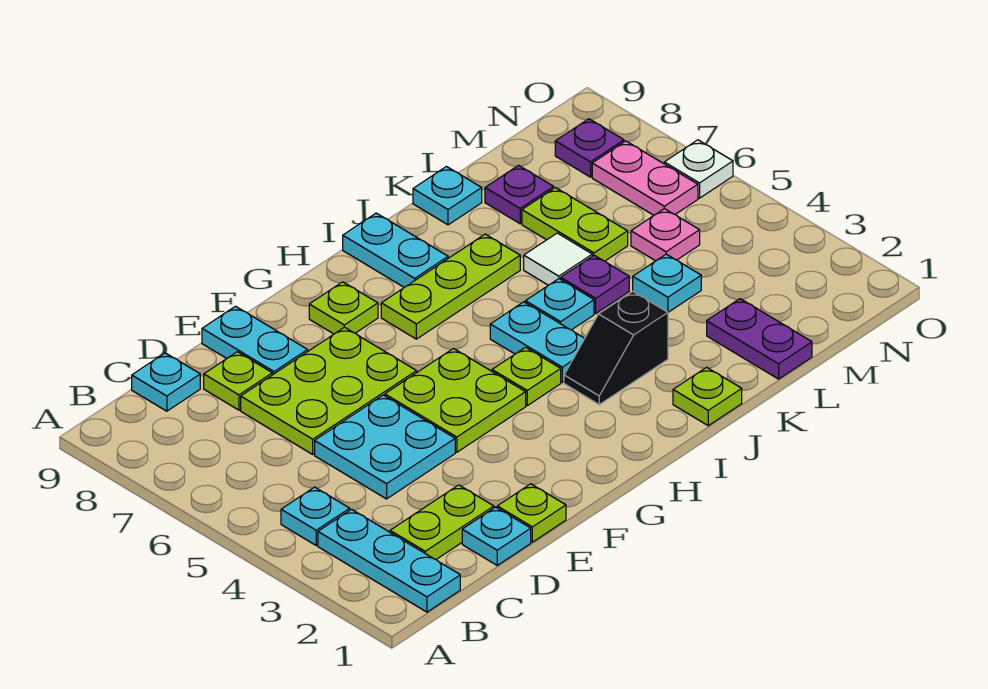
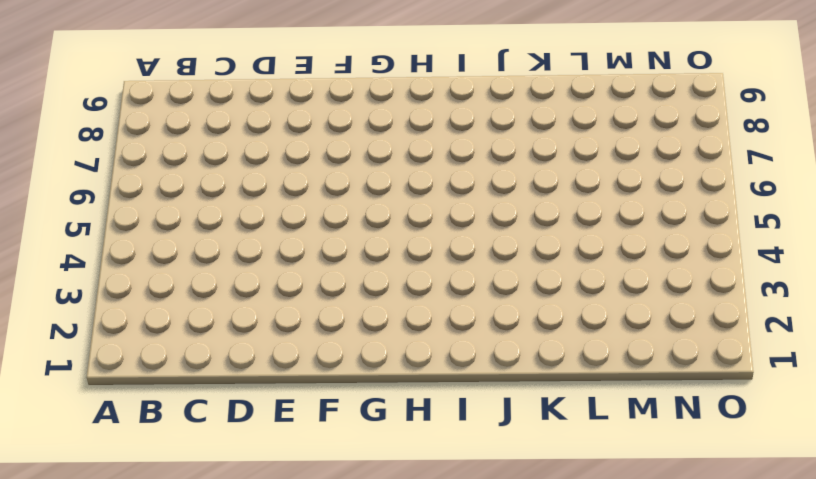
none -> cyan 1x3 plate [318,509,460,612]
none -> cyan 1x1 plate [281,487,350,545]
none -> lime 1x2 plate [390,485,494,559]
none -> cyan 1x1 plate [132,353,200,411]

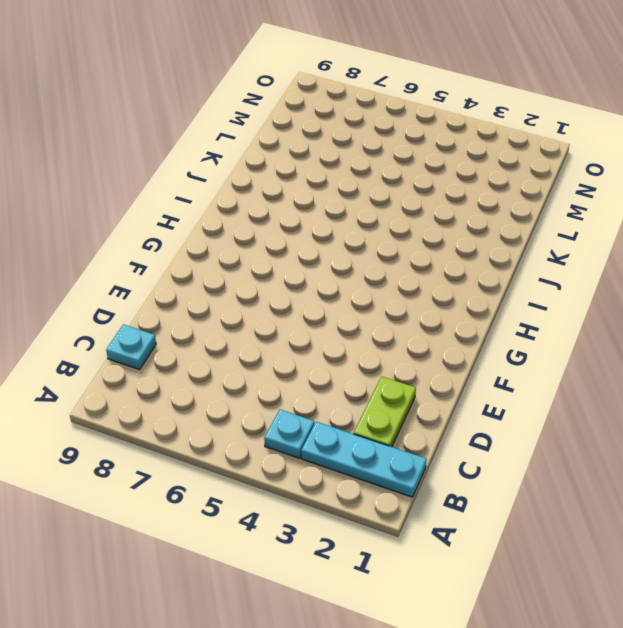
none -> cyan 1x1 plate [462,507,531,565]
none -> cyan 2x2 plate [315,395,455,499]
none -> lime 2x3 plate [241,327,417,454]
none -> lime 1x1 plate [204,352,272,410]

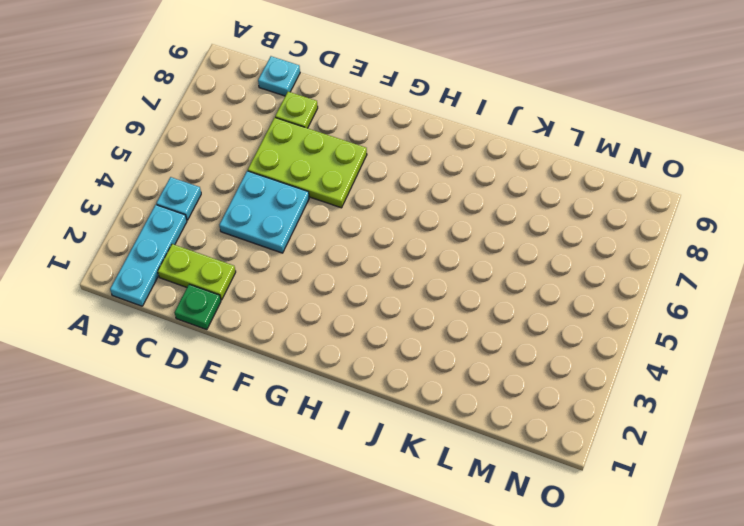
green 1x1 plate [174,284,221,330] -> cyan 1x1 plate [462,507,531,565]
none -> lime 1x1 plate [497,484,566,542]
none -> cyan 1x2 plate [202,306,308,375]
none -> lime 2x2 plate [385,349,526,452]
none -> lime 1x1 plate [309,282,378,334]

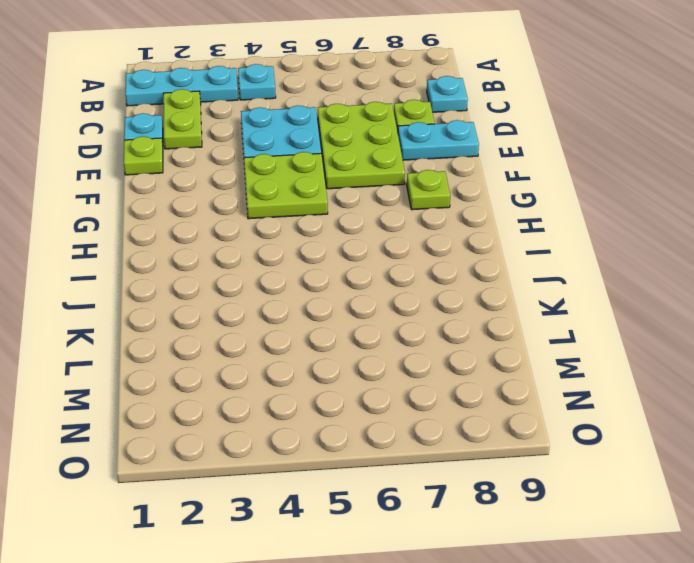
none -> lime 1x1 plate [492,347,561,406]
none -> lime 1x3 plate [381,234,520,339]
none -> black 1x2 slope [564,291,668,404]
none -> cyan 1x2 plate [490,302,585,382]

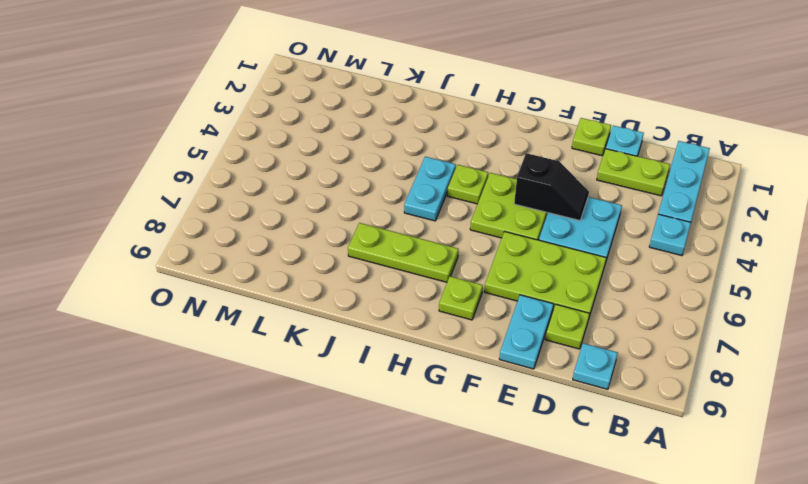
black 1x2 slope [514,153,589,221] -> black 1x2 slope moved to [564,291,668,404]
none -> cyan 1x2 plate [343,213,448,288]
none -> lime 1x1 plate [673,367,742,426]
none -> cyan 1x1 plate [525,279,594,330]
none -> purple 1x1 plate [561,255,629,313]

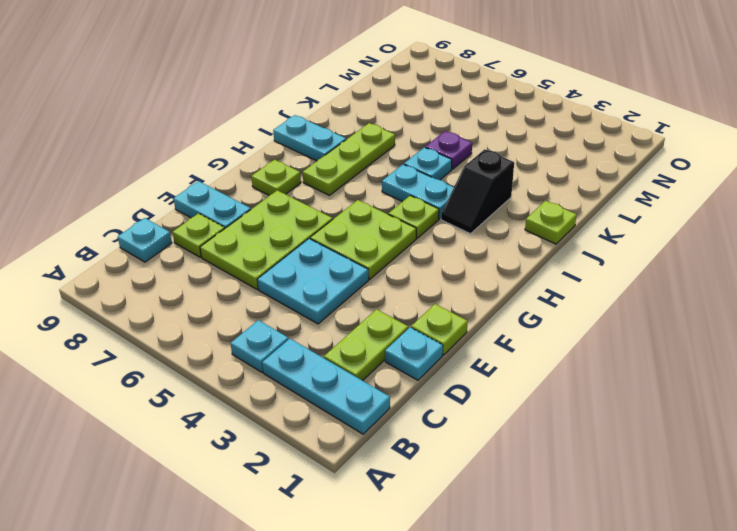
none -> white 1x1 tile [524,233,592,285]
none -> cyan 1x1 plate [413,167,482,225]
none -> purple 1x2 plate [707,299,812,379]
none -> cyan 1x1 plate [633,254,701,312]

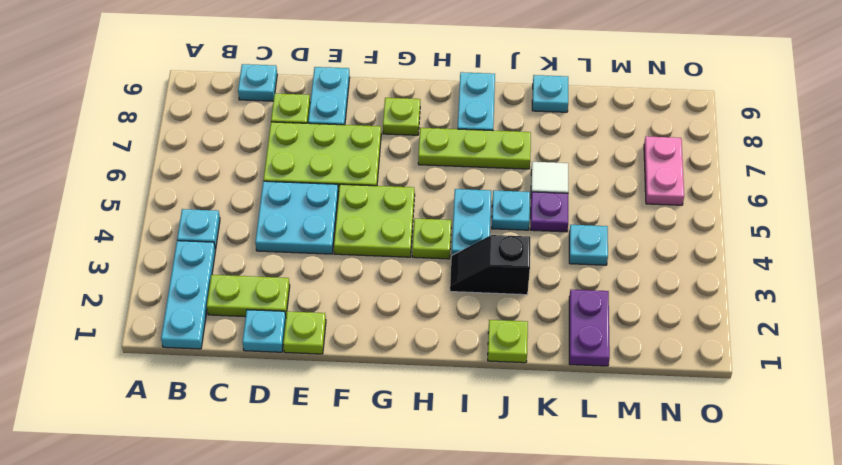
none -> lime 1x2 plate [522,188,628,261]
none -> purple 1x1 plate [485,165,554,224]
none -> pink 1x1 plate [631,209,700,261]
none -> purple 1x1 plate [555,119,624,177]

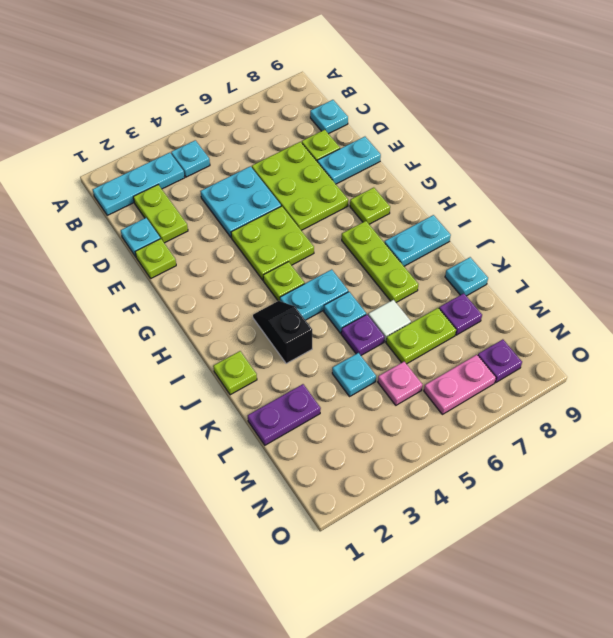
none -> white 1x1 plate [664,140,733,198]

